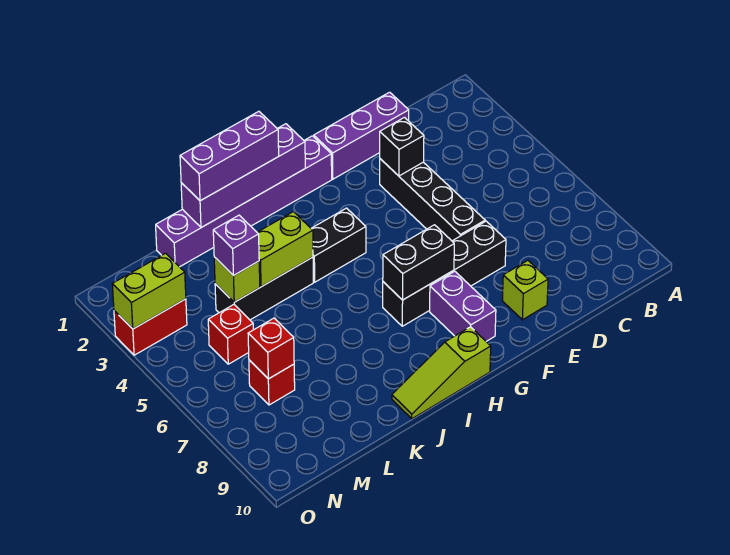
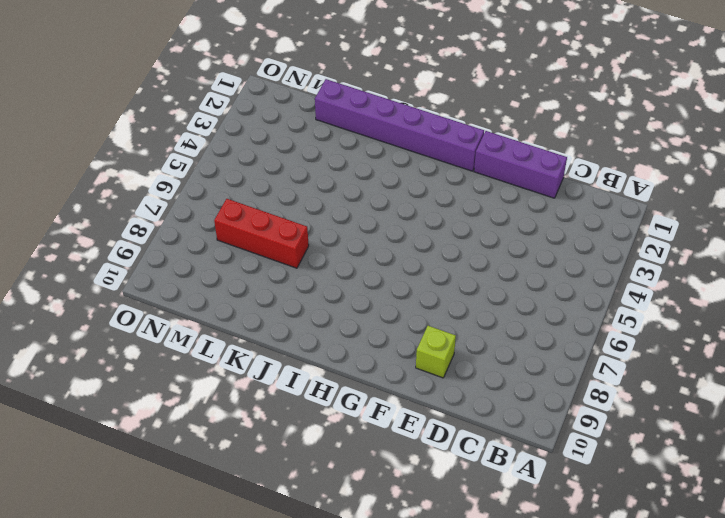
red 1x3 brick [214,199,309,268] -> red 1x1 brick [249,360,295,405]
none -> black 1x4 brick [380,159,485,241]
none -> black 1x4 brick [383,221,506,326]
none -> purple 1x2 brick [430,271,496,341]

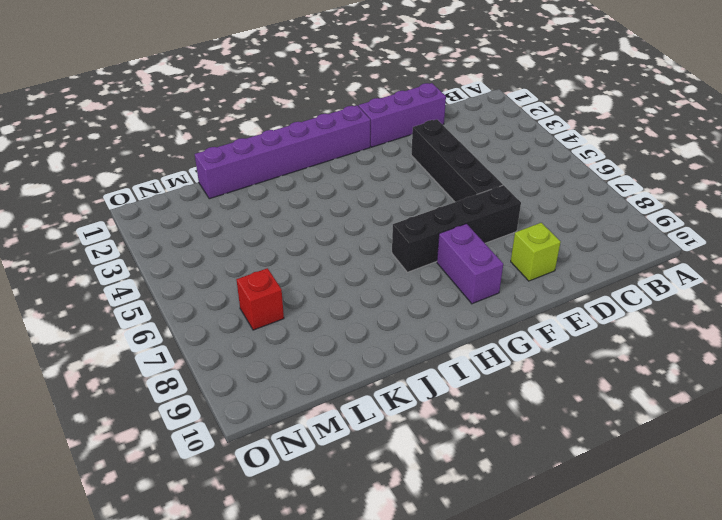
none -> black 1x2 brick [311,208,366,282]
none -> lime 1x3 slope [392,327,491,419]
none -> black 1x3 brick [215,257,313,320]

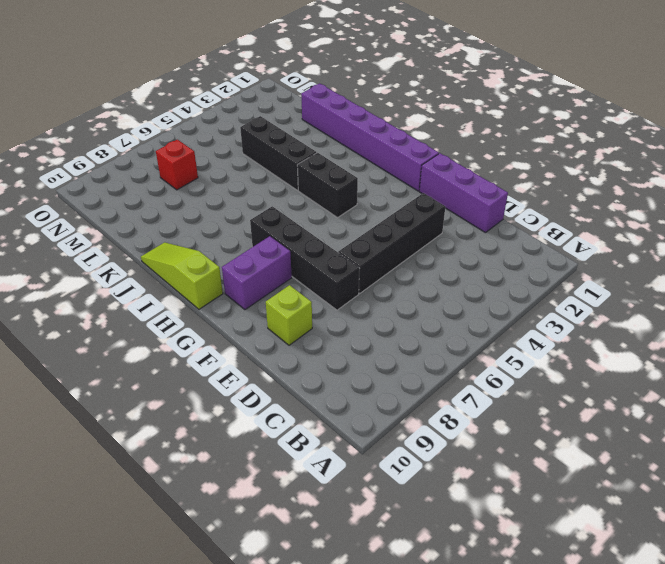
none -> red 1x1 brick [208,305,253,364]
none -> red 1x2 brick [114,299,187,355]
none -> black 1x1 brick [380,117,424,176]

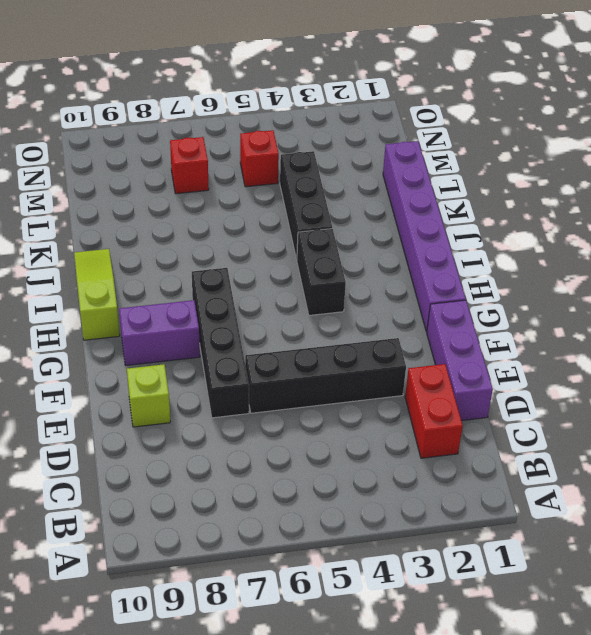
red 1x2 brick [405,364,463,458] -> red 1x2 brick moved to [114,299,187,355]
none -> black 1x1 brick [380,117,424,176]
none -> black 1x2 brick [383,225,454,300]
none -> purple 1x4 brick [181,124,305,228]

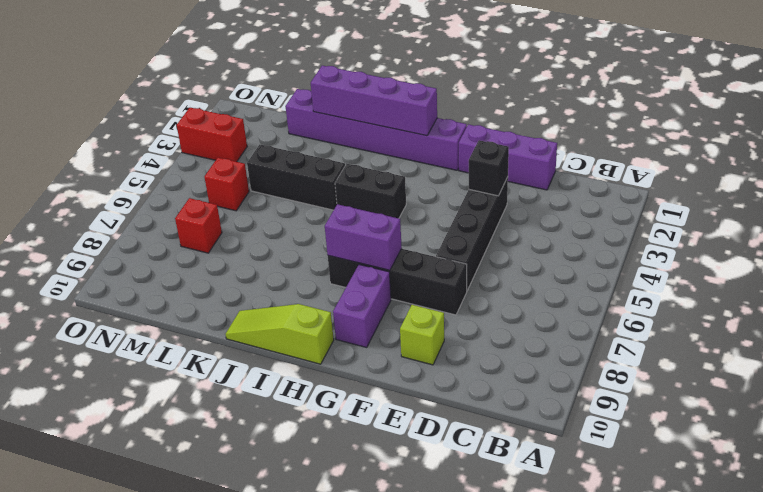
purple 1x2 brick [325,204,402,270] -> black 1x2 brick [383,225,454,300]
none -> lime 1x2 brick [257,212,313,287]
none -> lime 1x1 brick [214,257,260,302]
none -> red 1x1 brick [248,318,294,379]

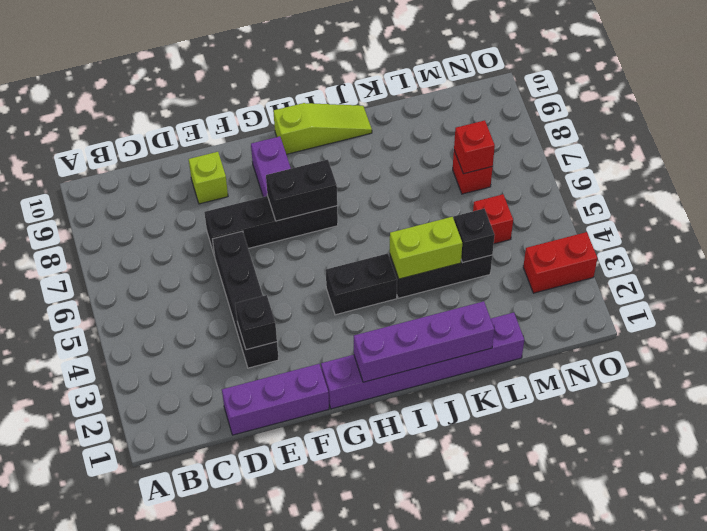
black 1x1 brick [454,209,495,263] -> lime 1x1 brick [214,257,260,302]
none -> lime 1x2 brick [112,253,186,329]
none -> purple 1x3 brick [180,111,279,201]
none -> purple 1x1 brick [213,215,259,276]

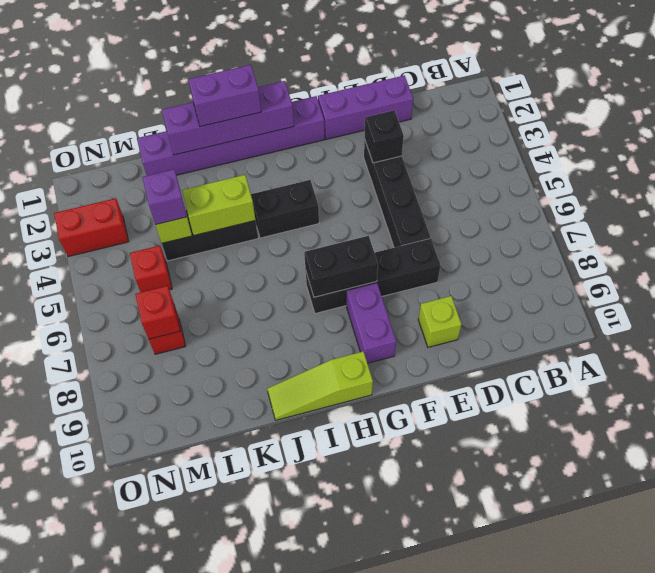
purple 1x2 brick [188,65,261,127] -> purple 1x3 brick [180,111,279,201]
none -> lime 1x2 brick [112,253,186,329]

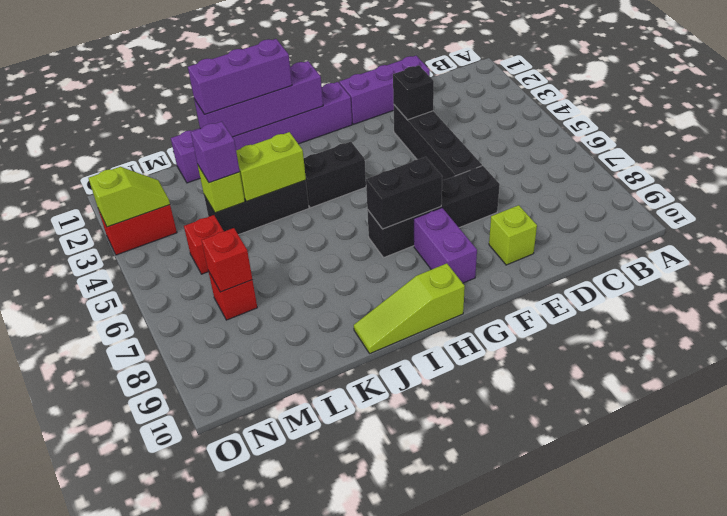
lime 1x2 slope [88,167,170,227] -> lime 1x2 brick [112,253,186,329]

